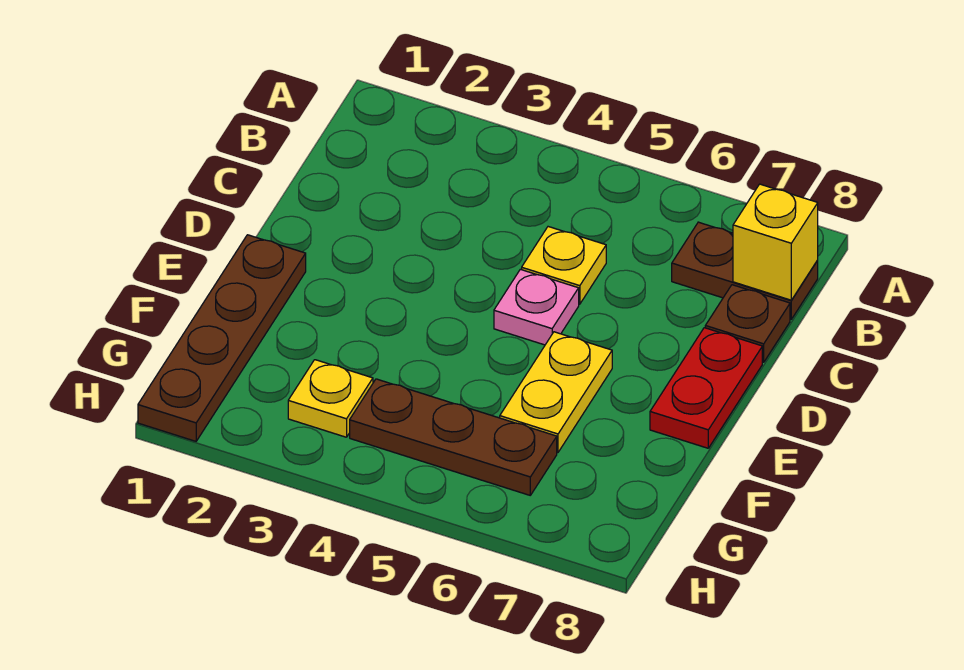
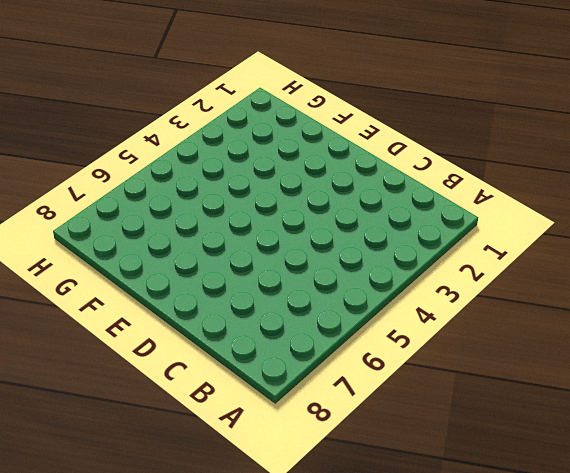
none -> brown 1x2 plate [672,222,818,319]
none -> yellow 1x1 plate [522,227,606,304]

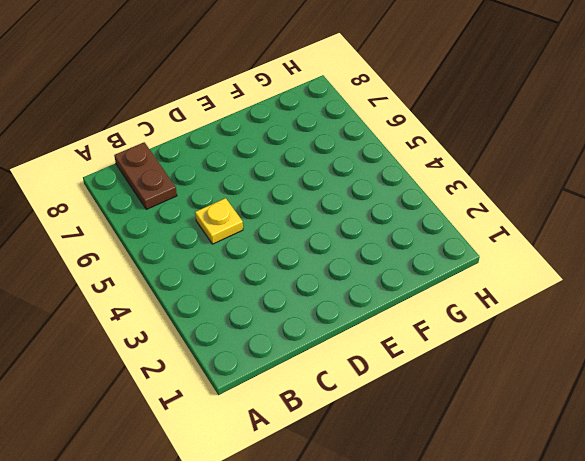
none -> brown 1x1 plate [705,285,790,362]
none -> pink 1x1 plate [494,269,579,345]

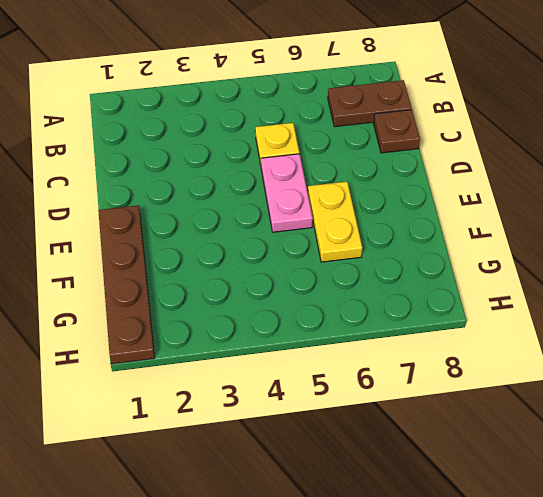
pink 1x2 plate [261,154,313,232] -> pink 1x1 plate [494,269,579,345]
none -> red 1x2 plate [650,328,762,448]
none -> yellow 1x1 plate [288,360,373,437]

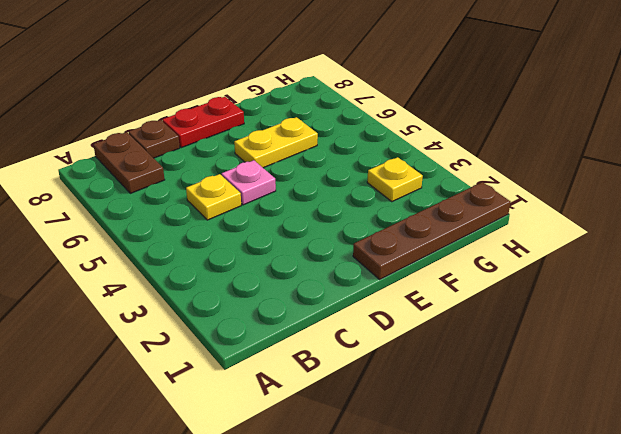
none -> brown 1x3 plate [350,379,557,495]
none -> yellow 1x1 brick [733,184,818,300]

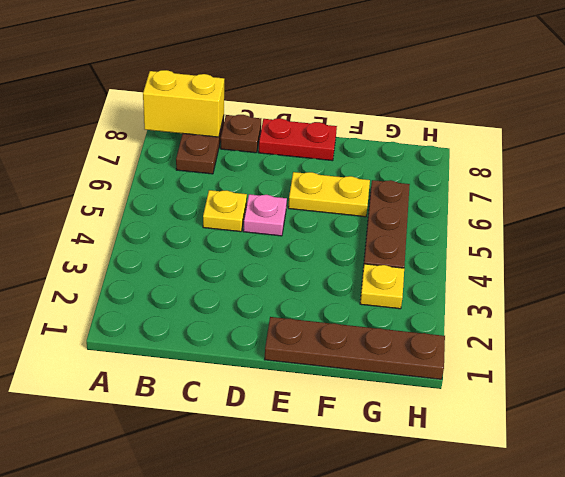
yellow 1x2 brick [143,70,224,137] -> yellow 1x1 brick [733,184,818,300]

